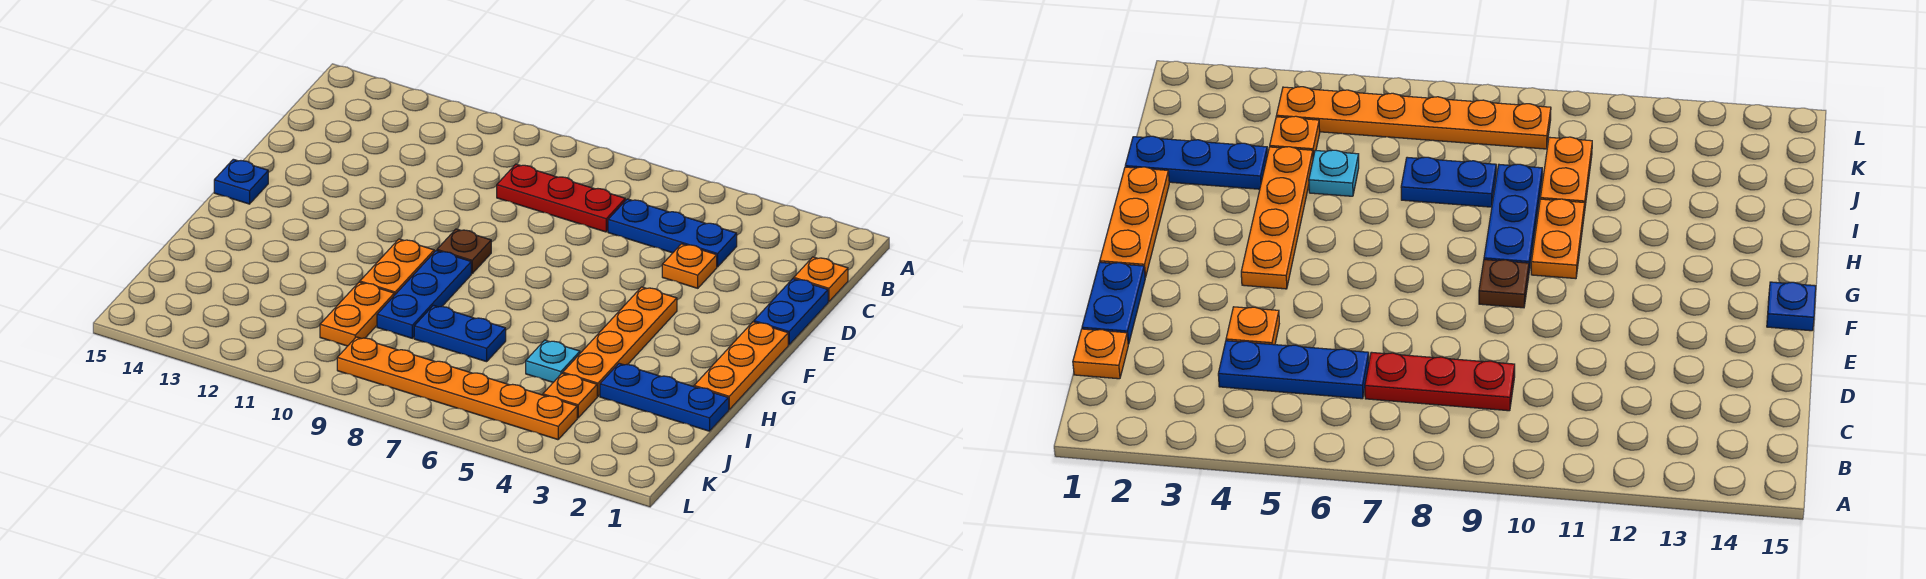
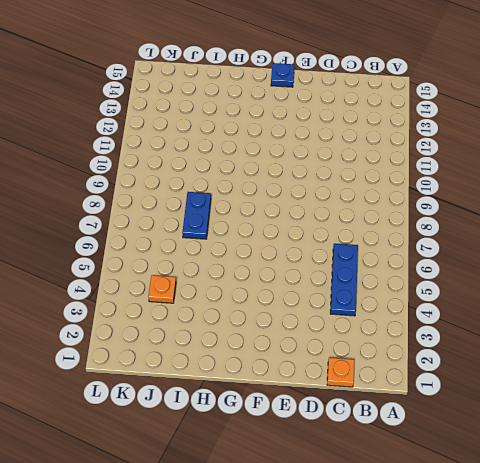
none -> red 1x3 plate [497,164,625,232]
none -> blue 1x2 plate [754,279,828,345]
none -> orange 1x1 plate [662,244,717,288]

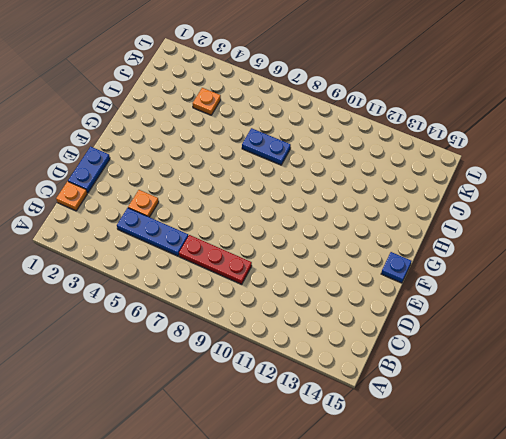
none -> orange 1x3 plate [694,322,788,409]
none -> orange 1x4 plate [563,287,677,396]
none -> brown 1x1 plate [437,229,491,274]

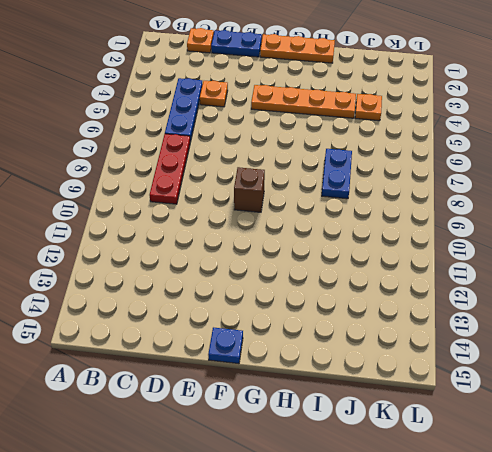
brown 1x1 brick [234,167,265,212] -> brown 1x1 plate [437,229,491,274]
none -> blue 1x3 plate [377,251,471,338]
none -> orange 1x2 plate [360,239,434,295]
none -> blue 1x3 plate [600,363,729,431]

